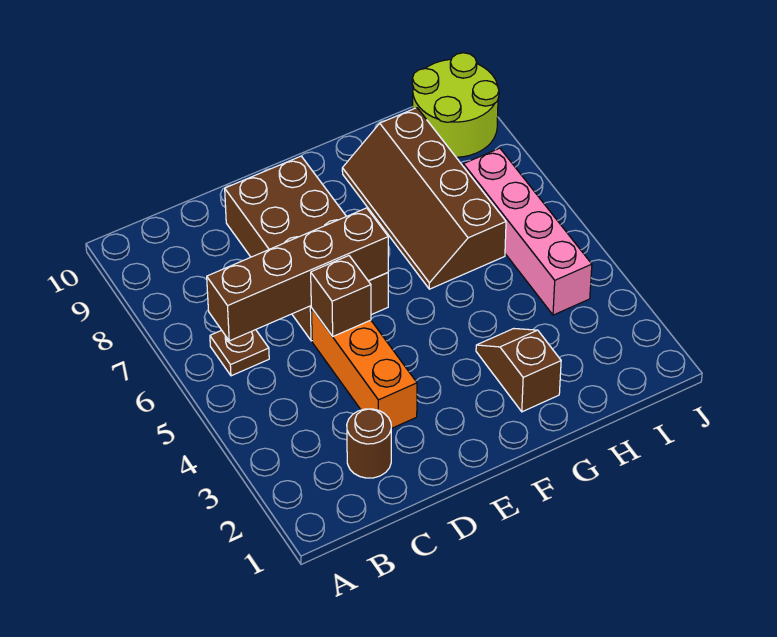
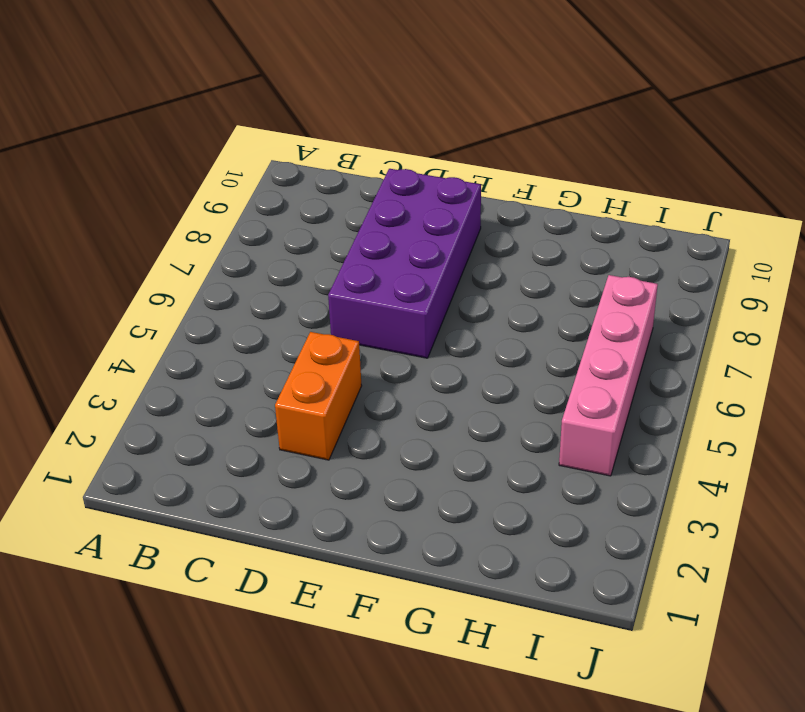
orange 1x2 brick [275,332,362,460] -> orange 1x3 brick [311,308,417,429]
purple 2x4 brick [328,169,481,358] -> brown 2x4 brick [225,156,388,341]
none -> brown 1x1 plate [210,330,269,376]
none -> brown 1x1 round brick [347,409,391,478]

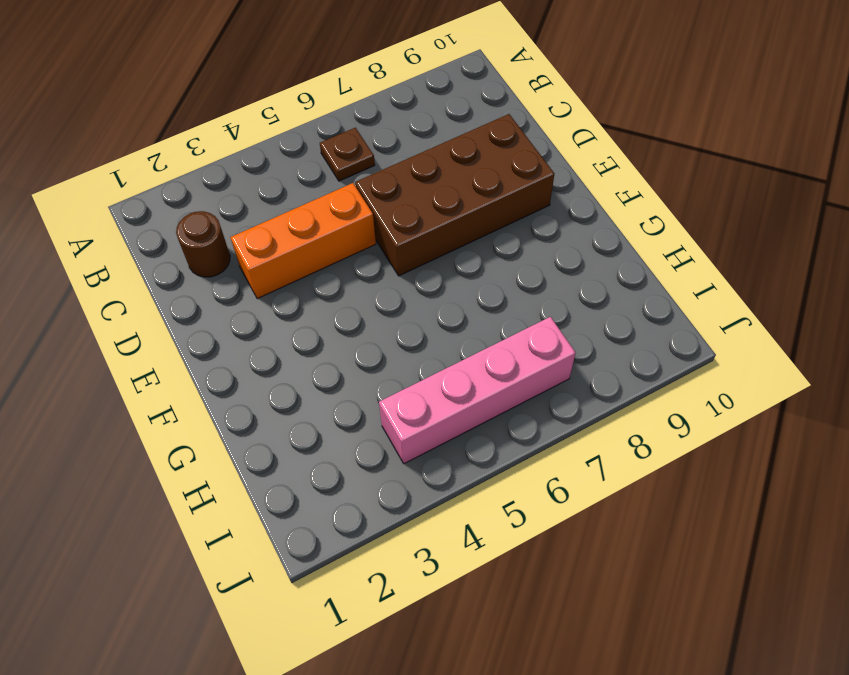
none -> brown 1x2 slope [476,329,561,412]
none -> brown 2x4 slope [342,108,506,289]

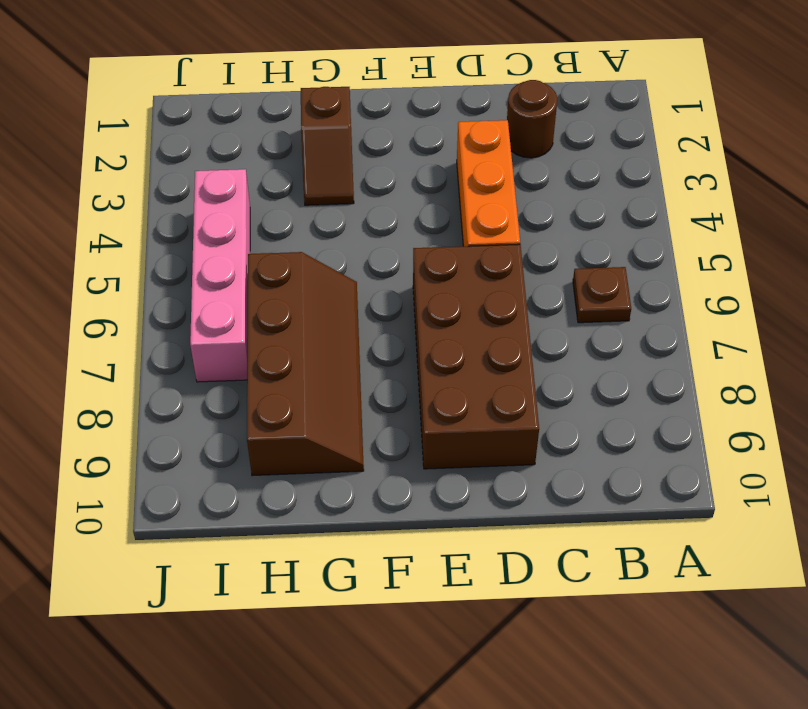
none -> lime 2x2 round brick [412,53,499,157]
none -> brown 1x4 brick [207,208,388,341]

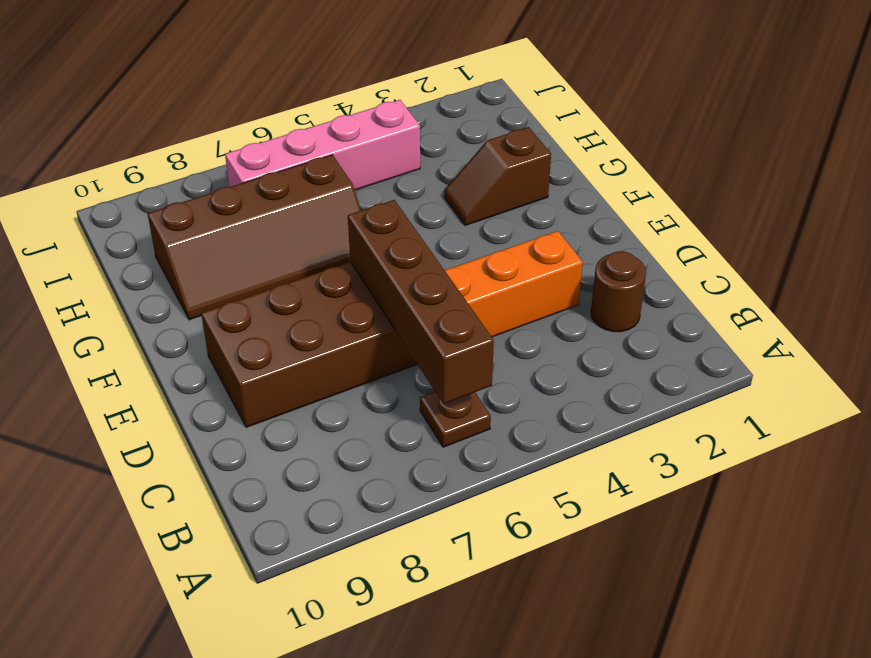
none -> lime 2x2 round brick [412,53,499,157]
none -> brown 1x1 brick [311,256,371,336]

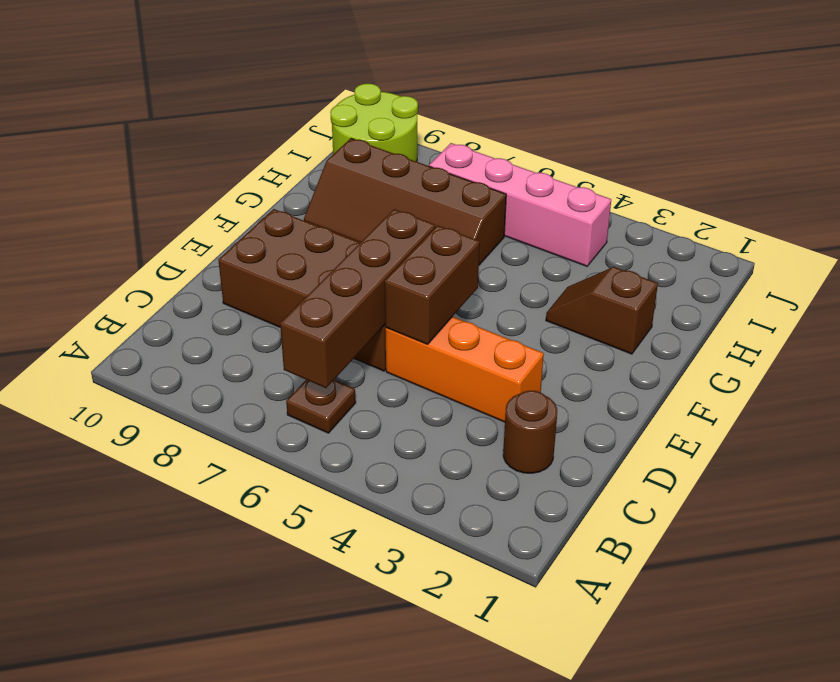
brown 1x2 brick [385,225,480,344] -> brown 1x1 brick [311,256,371,336]

